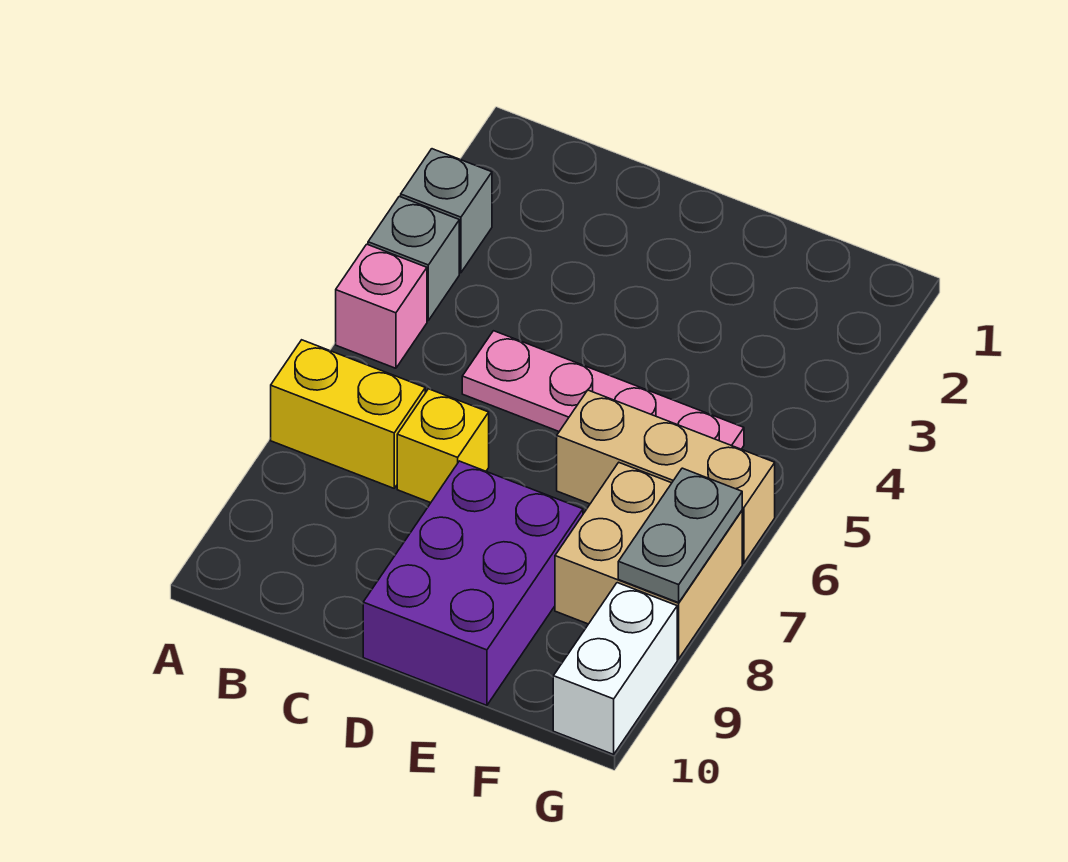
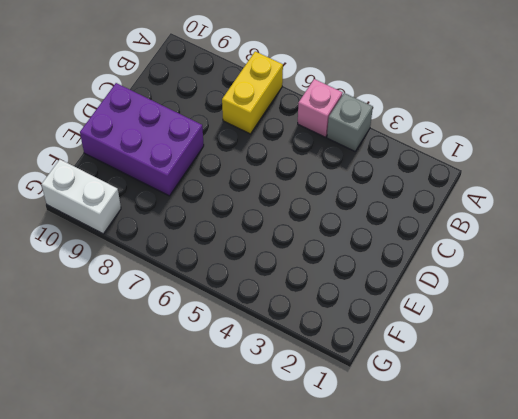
none -> grey 1x1 brick [401,149,492,273]
none -> pink 1x4 plate [462,331,744,449]

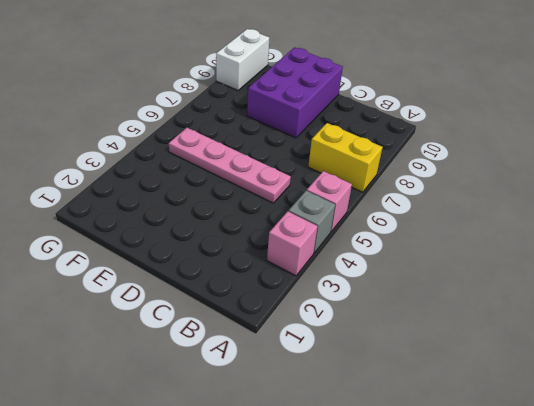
pink 1x1 brick [267,211,318,276] -> grey 1x1 brick [401,149,492,273]
none -> yellow 1x1 brick [397,389,489,503]
none -> tan 1x3 brick [557,390,775,563]

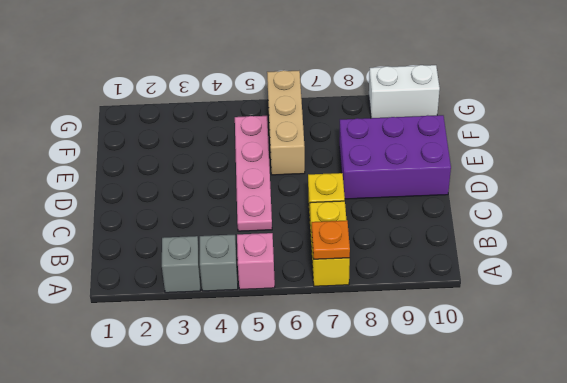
orange 1x1 plate [312,221,350,259] -> none
none -> tan 2x2 brick [555,463,742,659]
none -> grey 1x2 plate [618,468,742,603]

